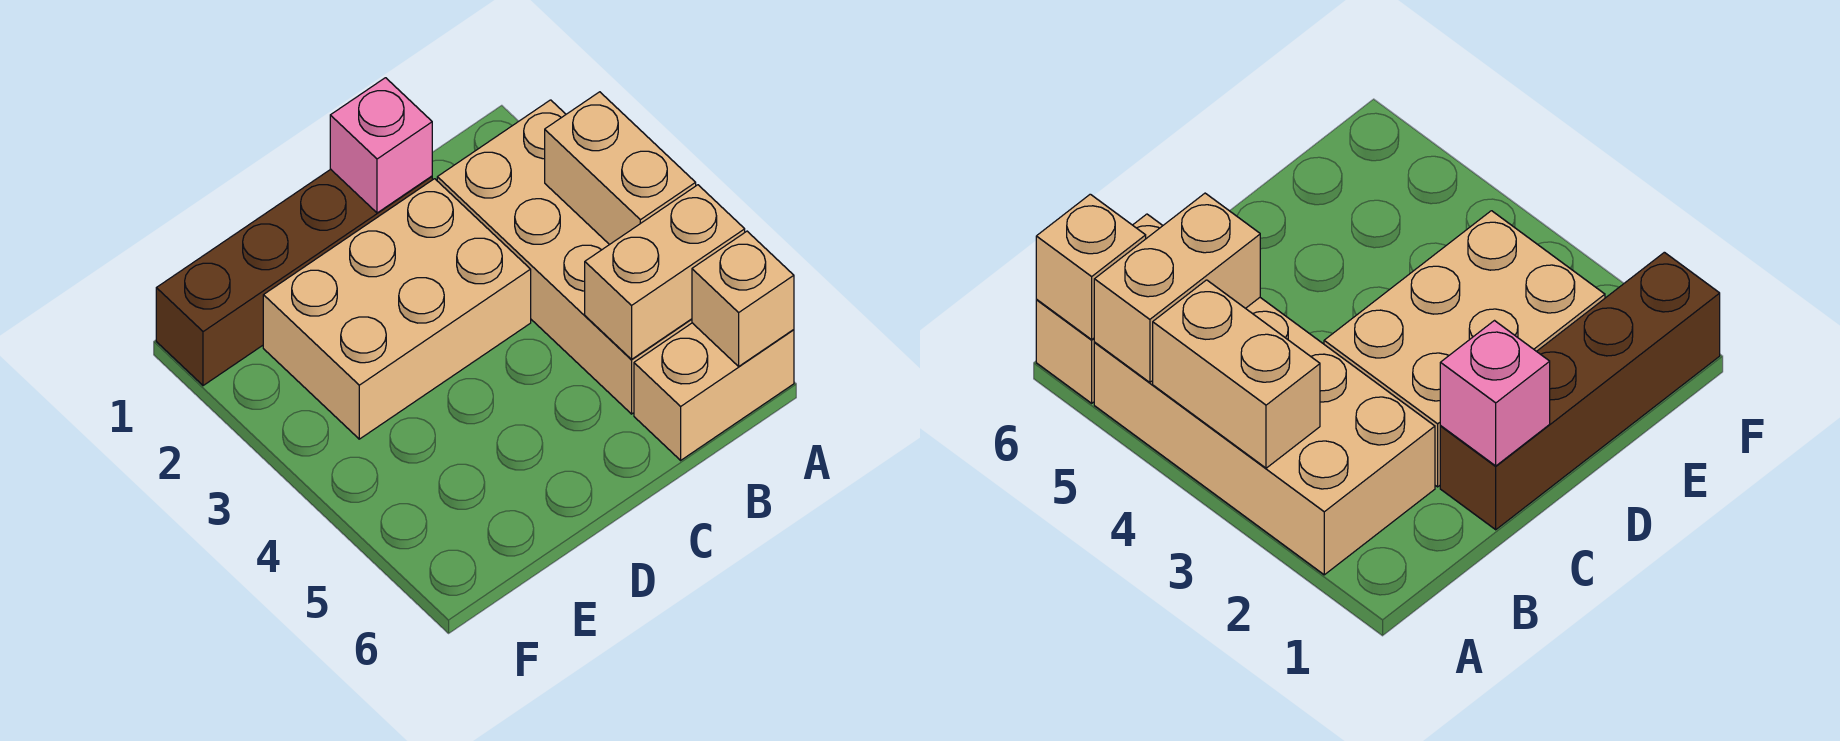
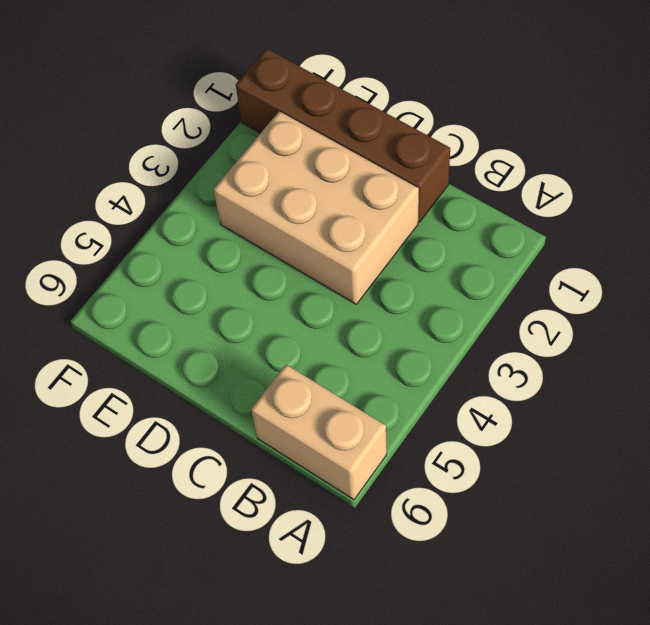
none -> tan 2x4 brick [437,100,692,414]
none -> tan 1x2 brick [545,92,696,245]

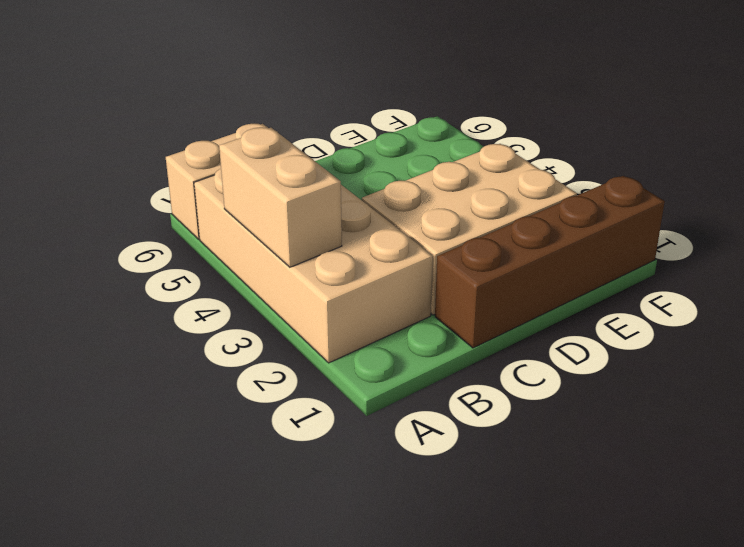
none -> tan 1x2 brick [585,185,745,359]
none -> tan 1x1 brick [692,231,794,366]

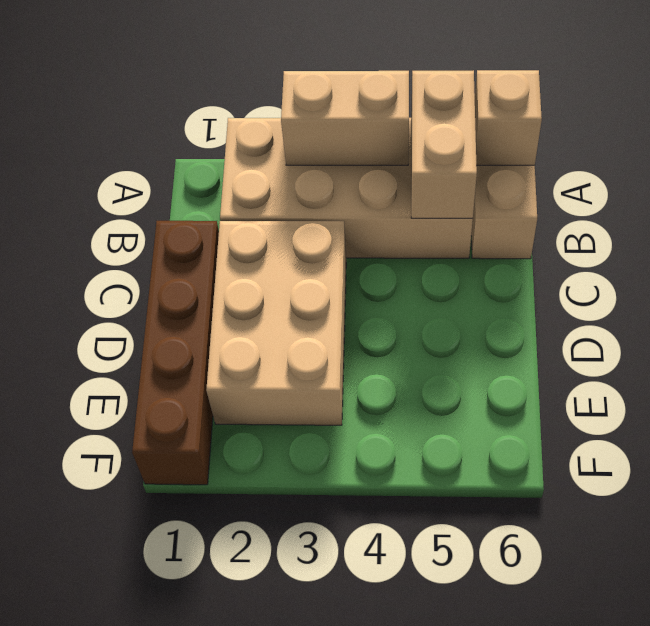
none -> pink 1x1 brick [330,78,432,213]

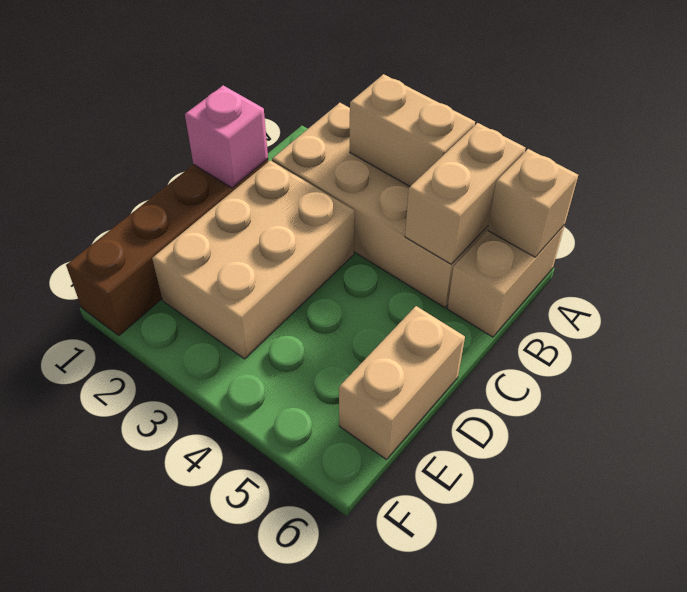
tan 1x2 brick [339,306,465,460] -> none

